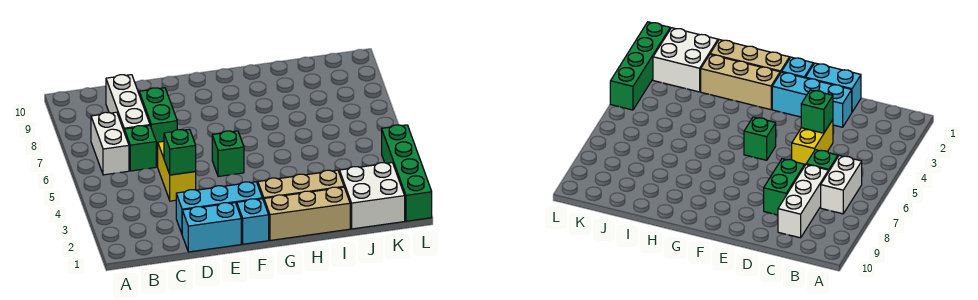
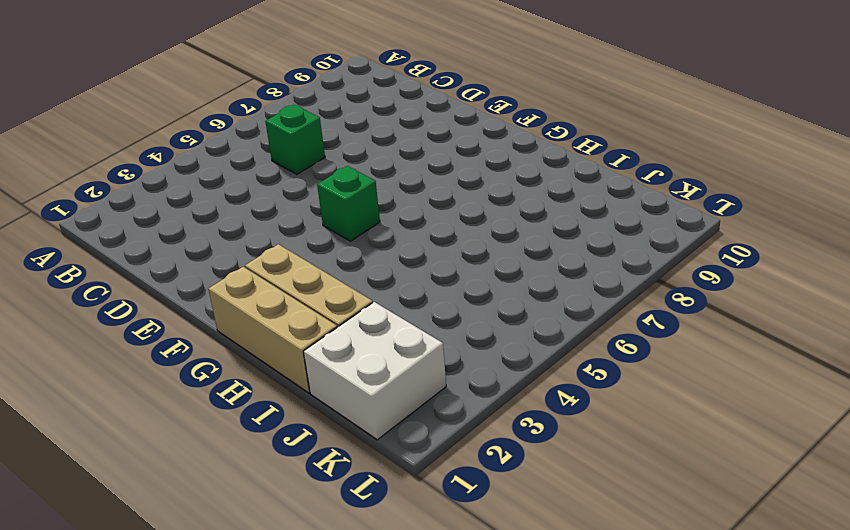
none -> white 1x2 brick [91,112,129,175]
none -> white 1x3 brick [106,75,150,130]
none -> cyan 1x2 brick [182,203,241,252]

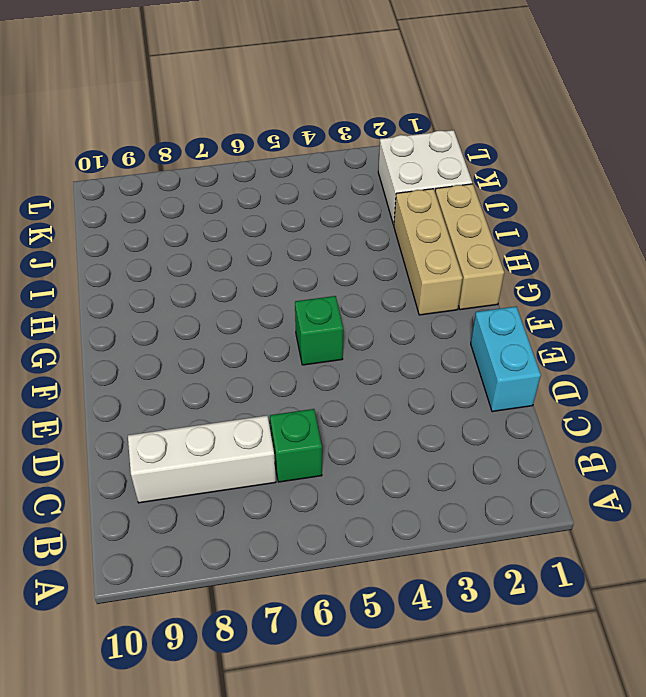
none -> white 1x2 brick [91,112,129,175]
none -> cyan 1x3 brick [176,182,262,233]
none -> yellow 1x2 brick [158,141,196,201]

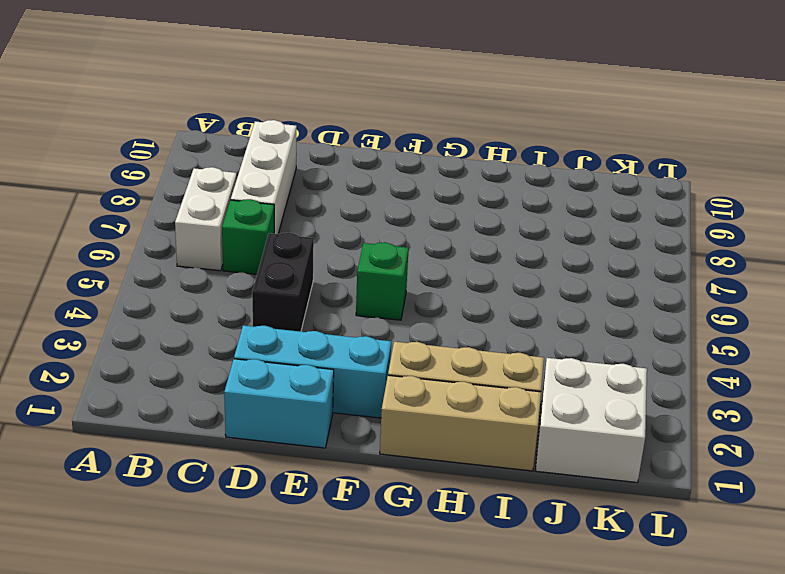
black 1x2 brick [252,233,314,332] -> yellow 1x2 brick [158,141,196,201]
none -> green 1x2 brick [139,88,177,150]
none -> cyan 1x1 brick [237,199,269,244]
none -> green 1x4 brick [382,125,432,221]

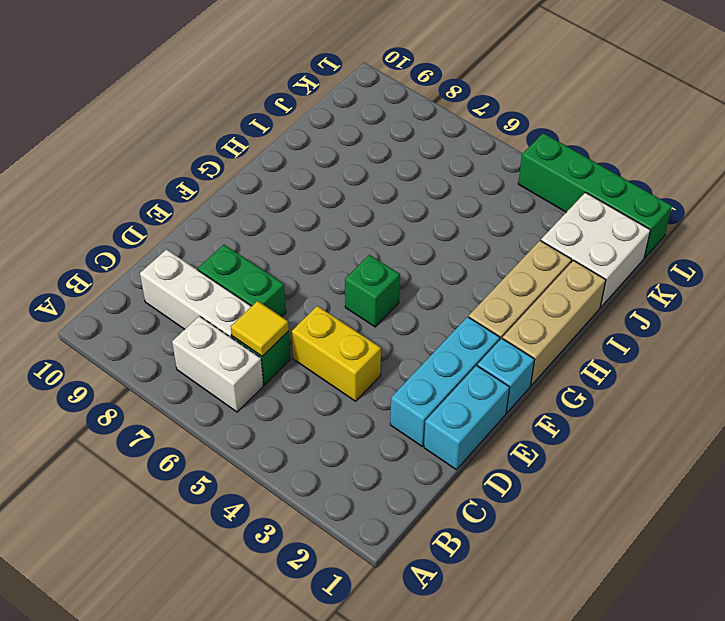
yellow 1x1 tile [231,301,289,356] -> none
none -> green 1x1 brick [164,129,196,175]

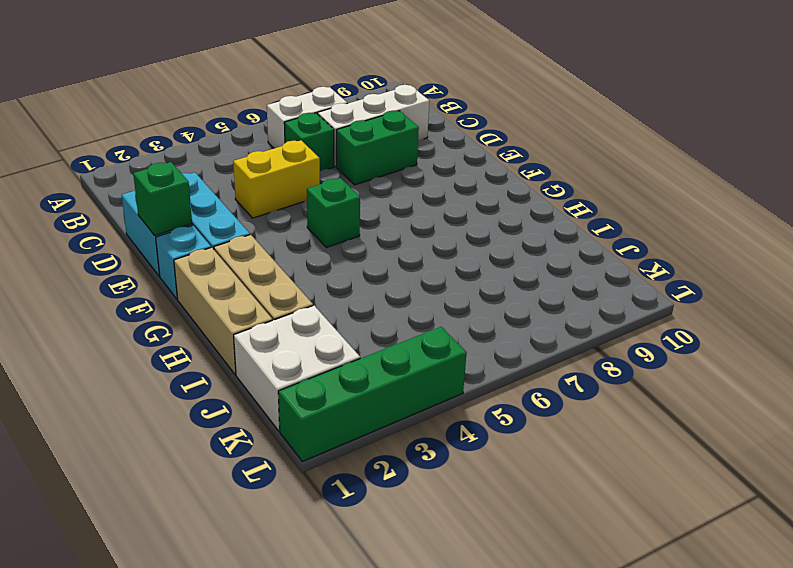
green 1x1 brick [133,162,192,235] -> green 1x1 brick moved to [164,129,196,175]

